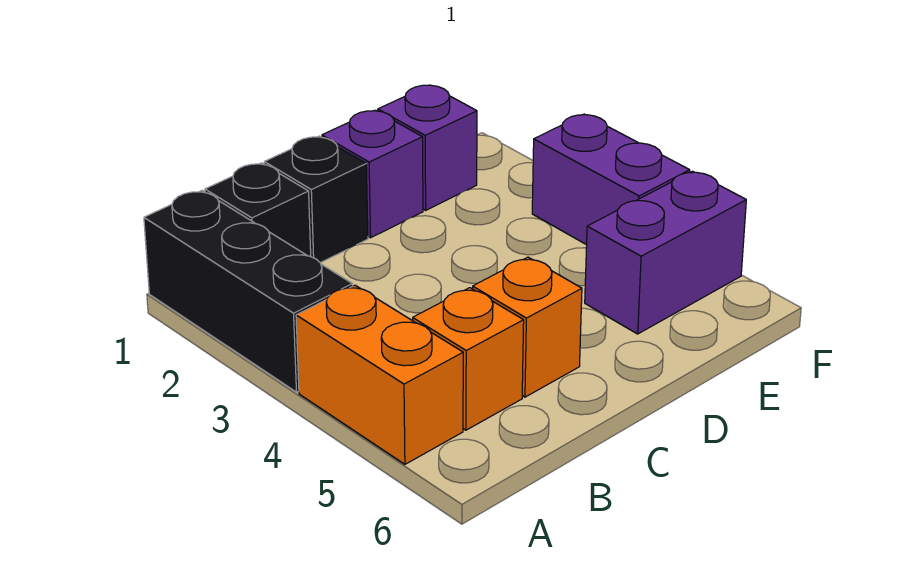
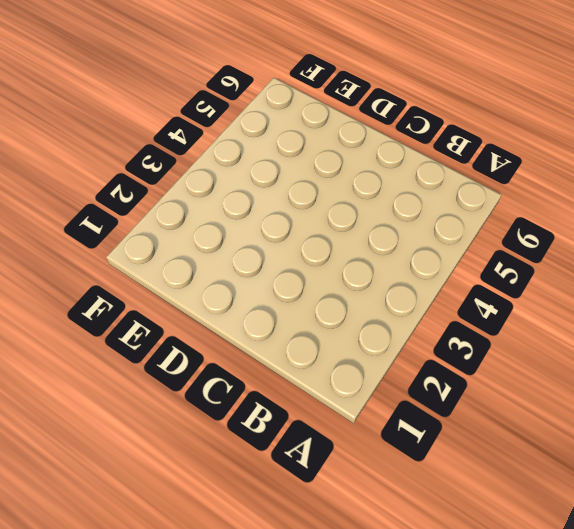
none -> black 1x3 brick [144,191,353,392]
none -> orange 1x2 brick [296,285,463,464]

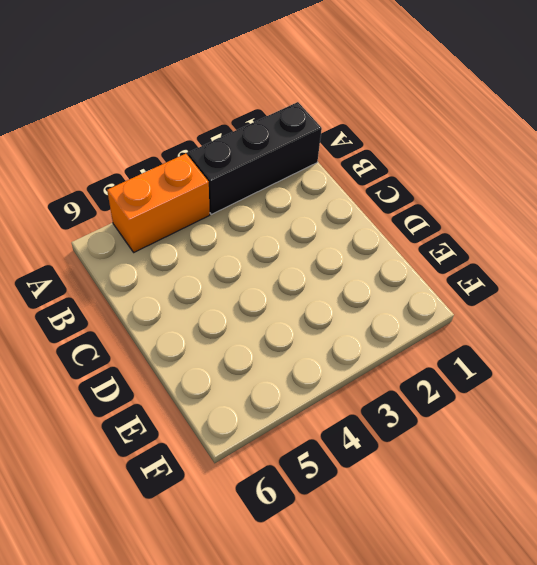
none -> black 1x1 brick [205,163,311,256]
none -> orange 1x1 brick [413,288,524,430]

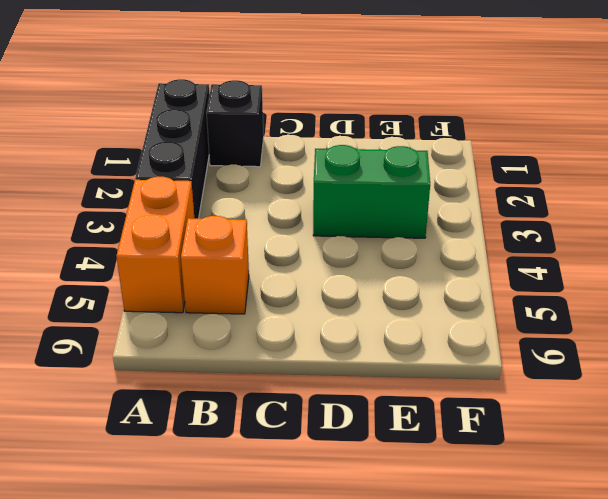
green 1x2 brick [313,145,430,238] -> none
none -> black 1x1 brick [264,136,368,263]
none -> orange 1x1 brick [473,257,582,397]

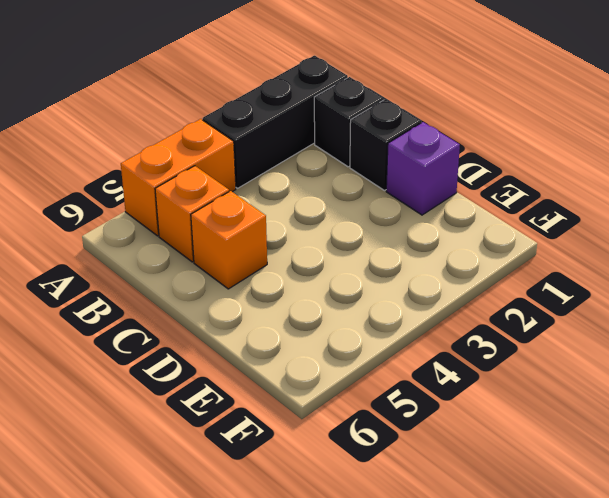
none -> purple 1x1 brick [378,85,477,210]
none -> purple 1x2 brick [585,171,746,334]

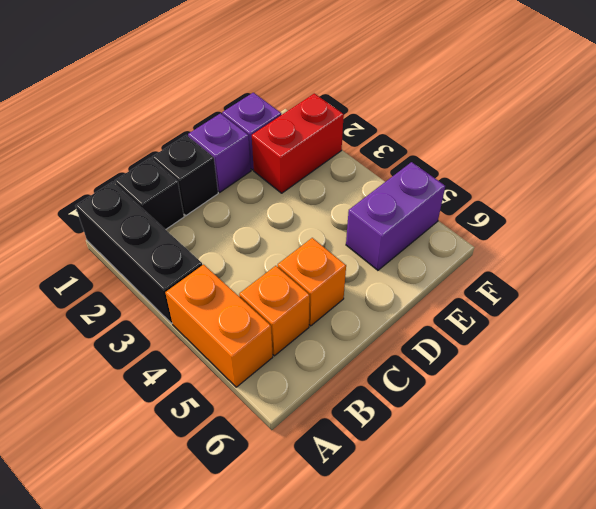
red 1x2 brick [252,93,344,193] -> none
none -> purple 1x2 brick [532,114,690,245]

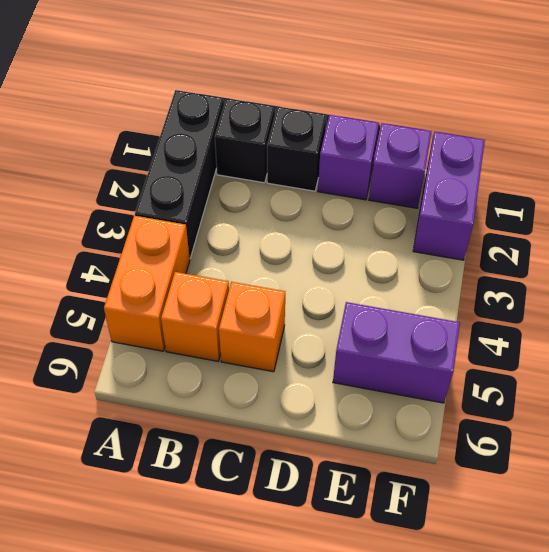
purple 1x2 brick [413,132,485,260] -> purple 1x2 brick moved to [532,114,690,245]

